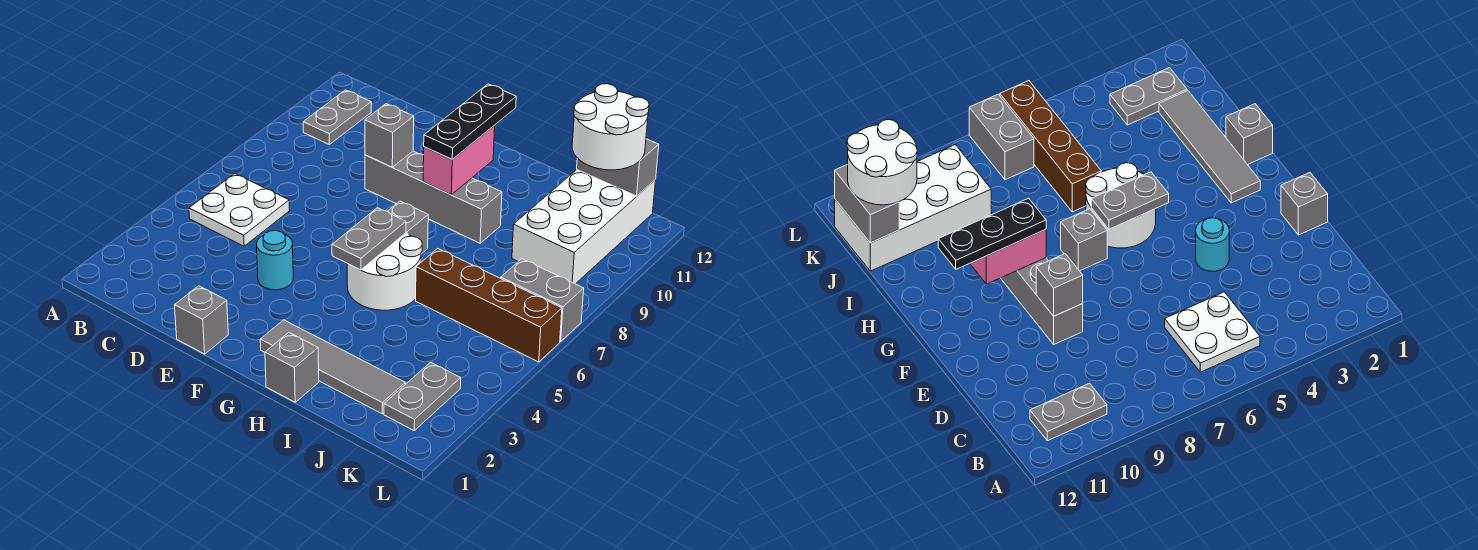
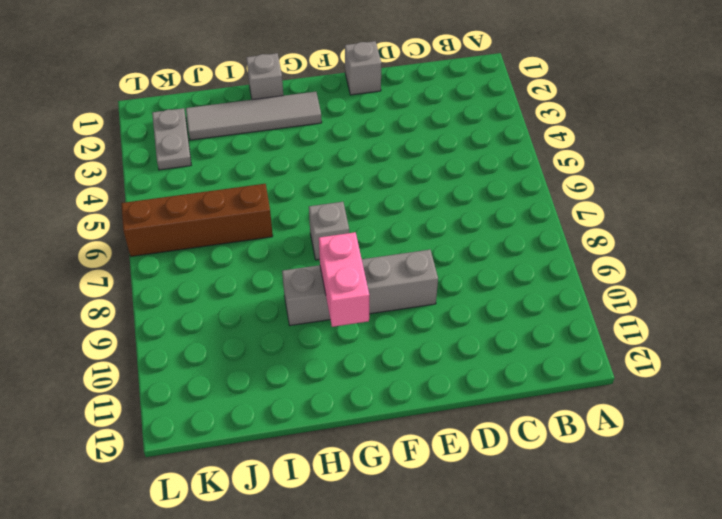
none -> white 2x2 plate [189,174,290,246]
none -> grey 1x2 plate [303,90,371,145]
none -> cyan 1x1 round brick [257,231,293,290]

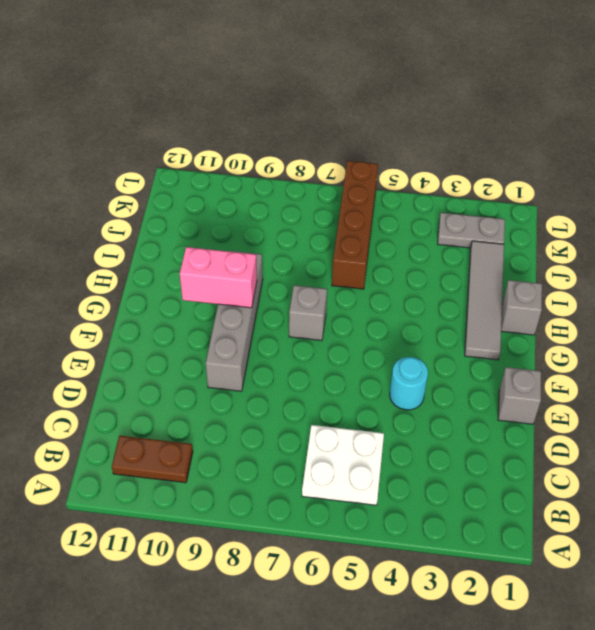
brown 1x2 plate [112,436,193,483] -> grey 1x2 plate [303,90,371,145]
none -> white 2x2 round brick [347,233,422,310]
none -> white 2x4 brick [512,170,656,284]
none -> grey 1x2 brick [501,259,584,341]

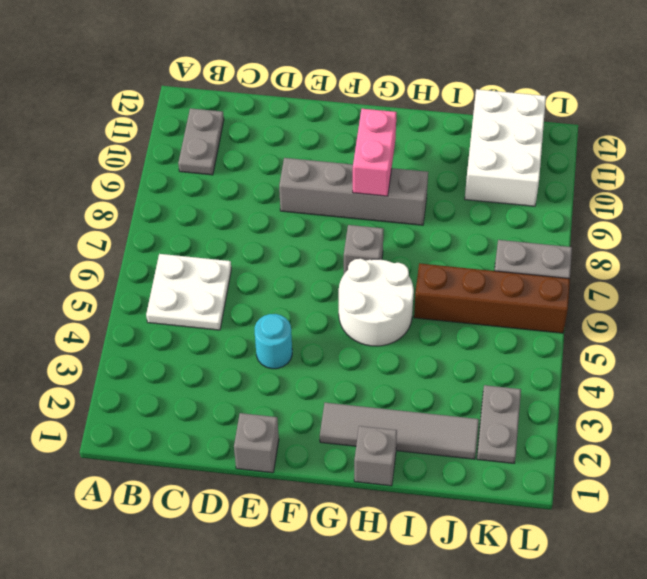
white 2x3 brick [465,89,546,206] -> white 2x4 brick [512,170,656,284]
none -> grey 1x1 brick [365,104,414,167]
none -> grey 1x2 plate [332,208,406,270]
none -> grey 1x2 brick [577,139,659,196]

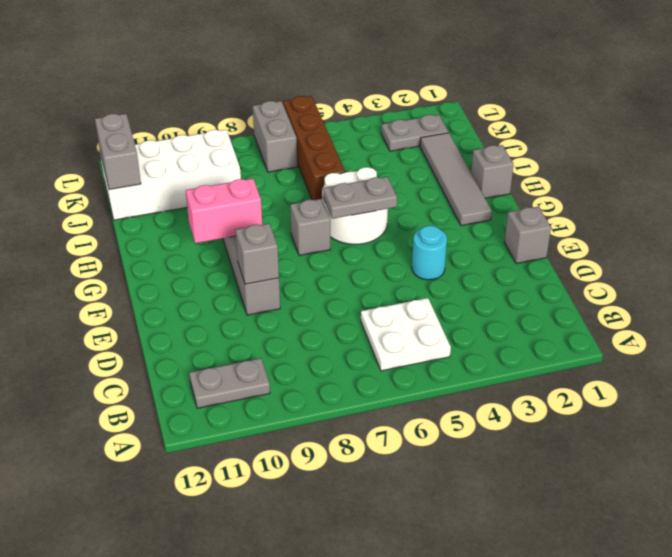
none -> black 1x3 plate [424,84,516,159]
none -> white 2x2 round brick [572,84,649,170]

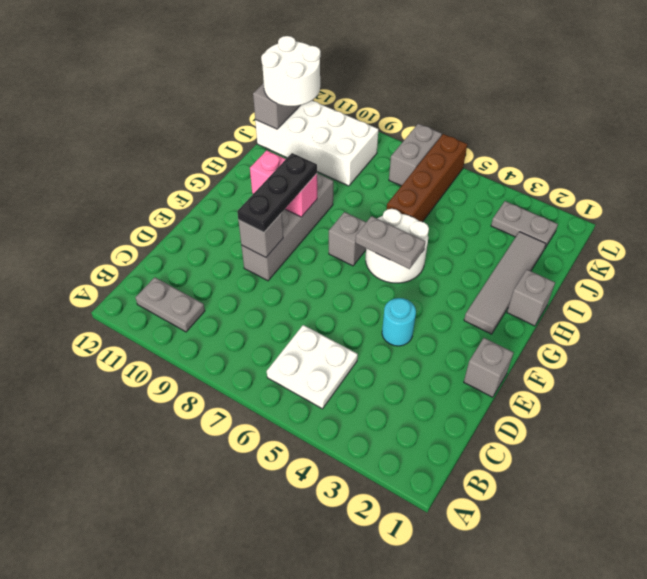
black 1x3 plate [237,153,317,232] -> black 1x3 plate turned to [424,84,516,159]

